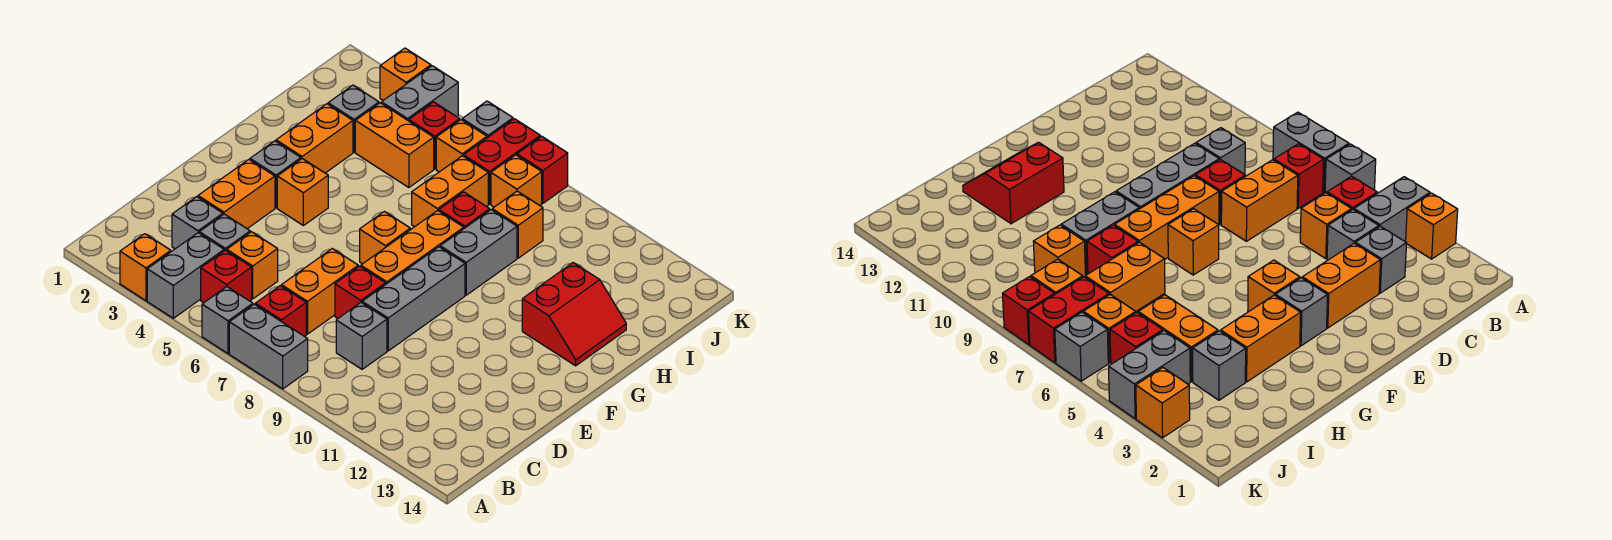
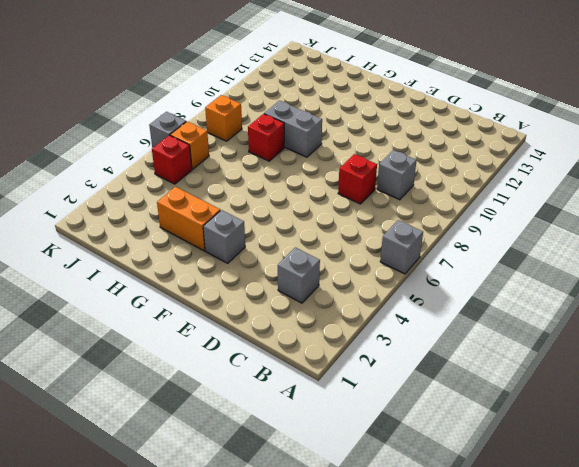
none -> orange 1x1 brick [120,234,171,301]
none -> grey 1x2 brick [147,233,224,318]
none -> grey 1x2 brick [229,304,308,389]
none -> red 1x1 brick [201,250,252,303]

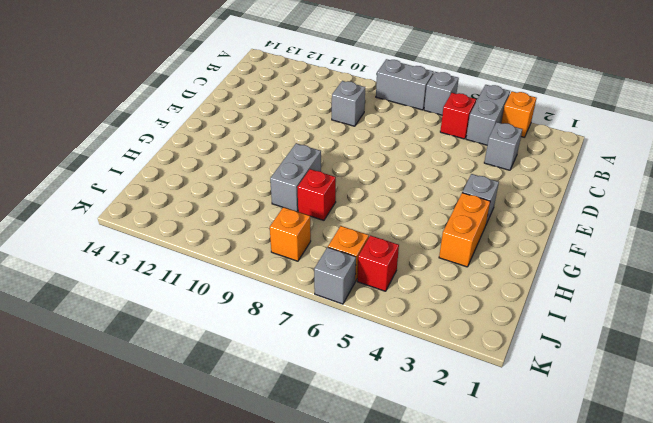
none -> red 1x1 brick [255,286,306,337]
none -> grey 1x1 brick [199,214,250,251]
none -> orange 1x1 brick [227,232,278,299]
none -> orange 1x2 brick [281,249,358,334]

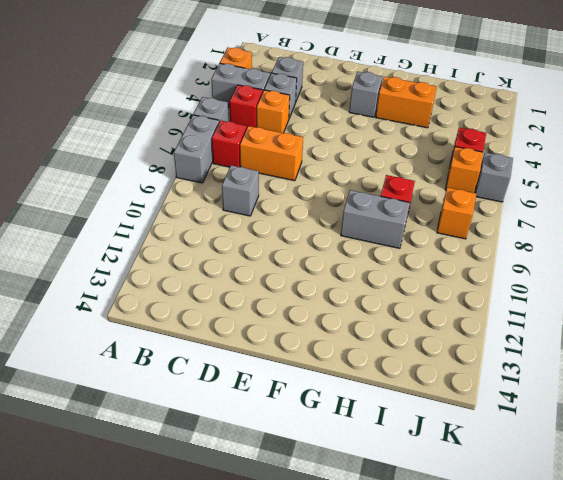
none -> orange 1x2 brick [198,160,275,229]
none -> red 1x1 brick [335,266,386,318]
none -> grey 1x3 brick [362,247,465,351]
none -> orange 1x3 brick [361,211,464,284]

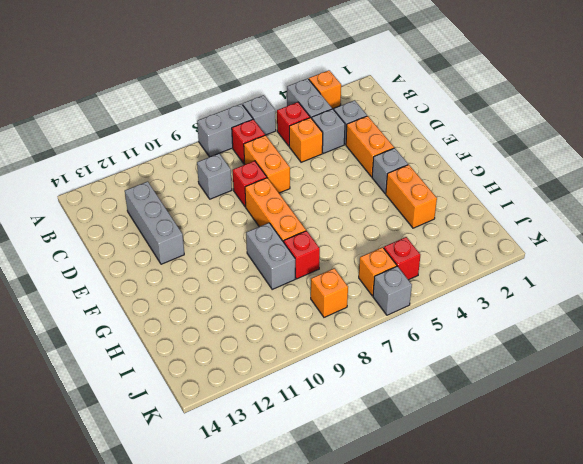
grey 1x3 brick [125,182,184,264] -> grey 1x3 brick moved to [362,247,465,351]
none -> orange 1x1 brick [277,159,328,226]
none -> orange 1x1 brick [360,211,410,264]
none -> red 2x2 slope [522,263,626,366]
none -> orange 1x2 brick [412,156,488,227]

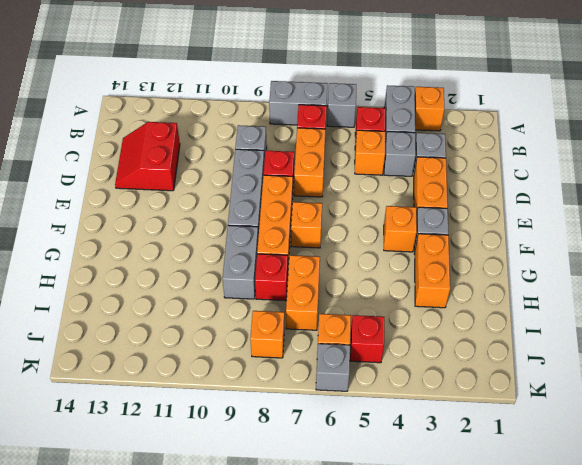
red 2x2 slope [115,122,180,191] -> red 2x2 slope moved to [522,263,626,366]
none -> grey 1x1 brick [328,85,379,152]
none -> orange 1x2 brick [355,103,434,188]
none -> orange 1x1 brick [492,191,543,258]
none -> grey 1x2 brick [382,66,458,121]

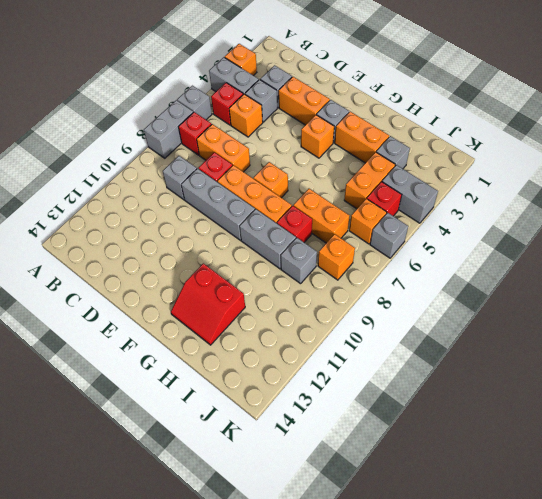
grey 1x1 brick [281,238,317,284] -> orange 1x1 brick [492,191,543,258]
none -> red 1x2 brick [464,119,540,204]
none -> orange 1x1 brick [380,48,431,100]
none -> red 1x1 brick [517,136,568,203]

